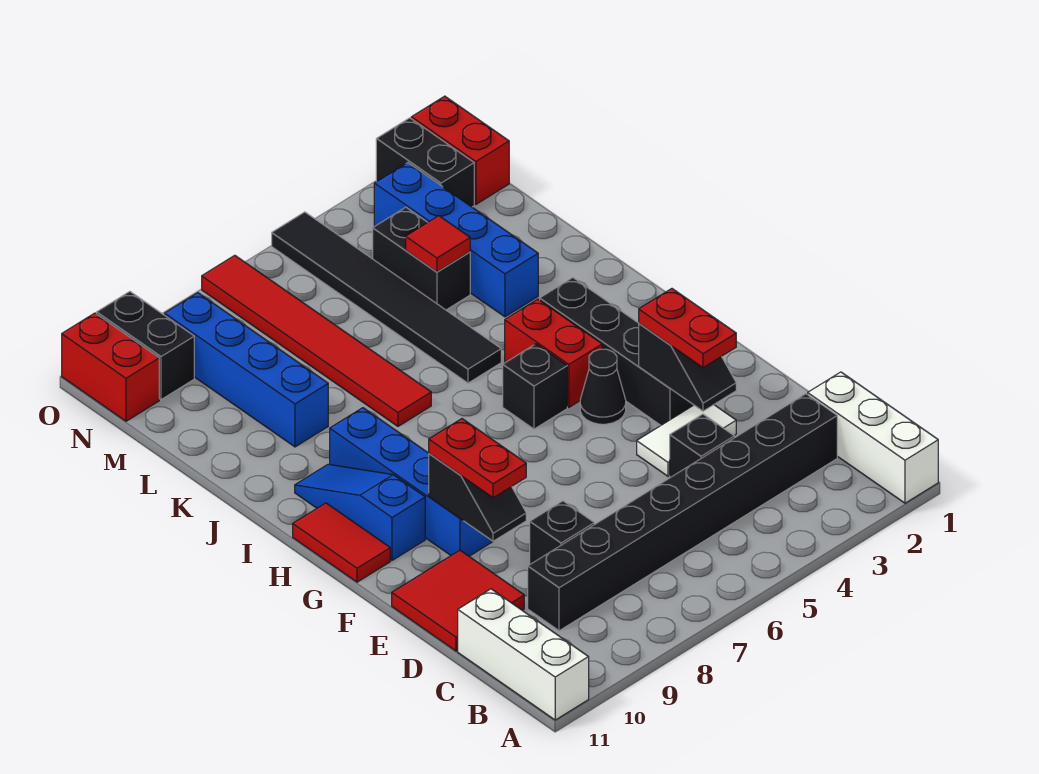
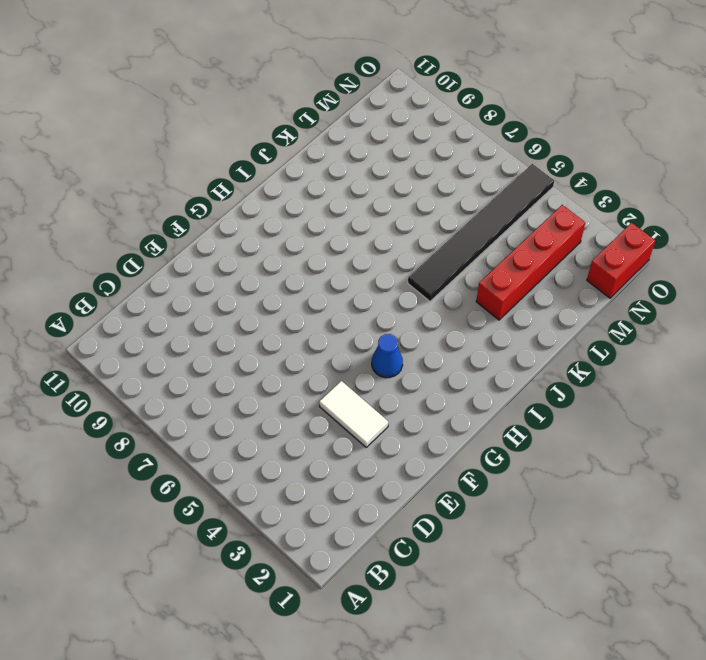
blue 1x1 cone [372,334,403,378] -> black 1x1 cone [580,349,626,424]
red 1x4 brick [476,205,585,320] -> blue 1x4 brick [374,163,538,317]
none -> white 1x3 brick [808,372,938,503]
none -> white 1x3 brick [458,589,589,720]
none -> black 1x8 brick [528,394,837,631]

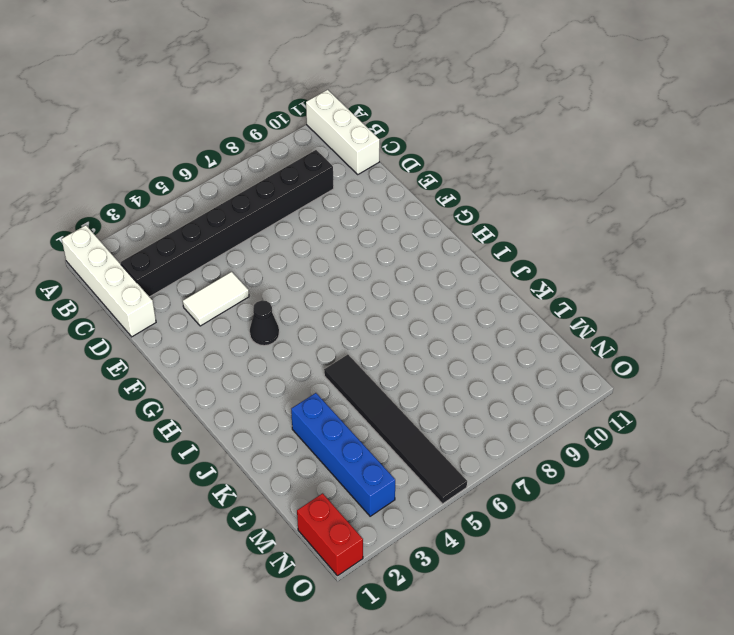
white 1x4 brick [62,225,156,337] -> white 1x3 brick [808,372,938,503]
none -> black 1x1 brick [670,414,734,477]
none -> black 1x1 brick [530,501,594,564]
none -> red 2x2 tile [392,550,524,651]

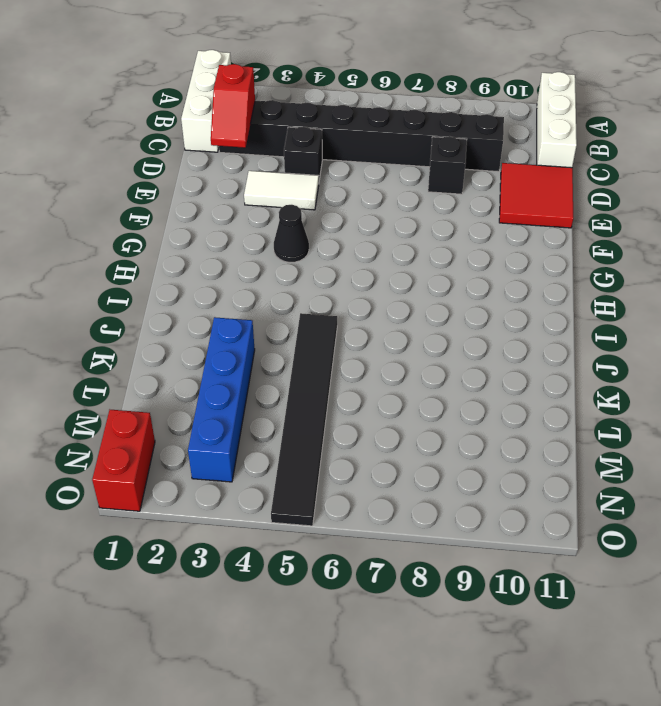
red 1x2 slope [211,64,255,148] -> none
none -> black 1x4 brick [540,278,693,425]
none -> blue 1x4 brick [330,408,493,556]
none -> blue 1x3 slope [295,464,425,560]

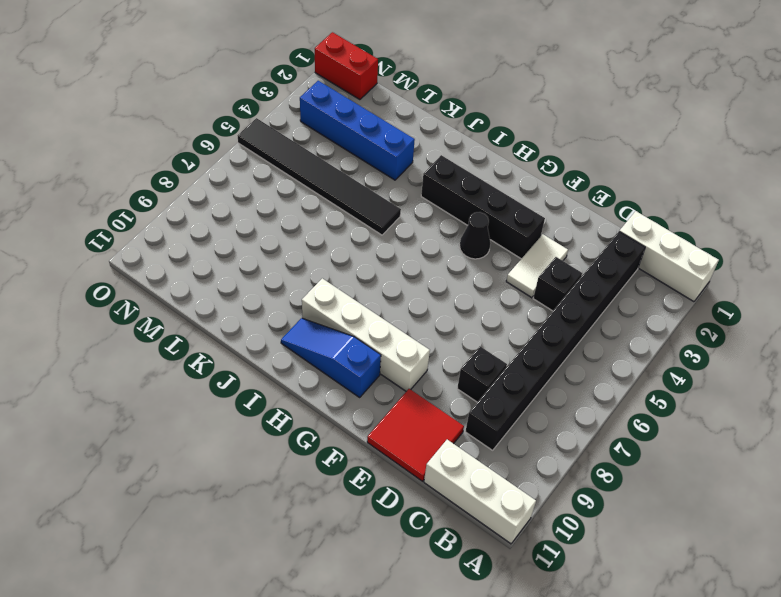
white 1x4 brick [302,278,430,391] -> blue 1x4 brick [330,408,493,556]
none -> red 1x2 tile [293,503,390,582]
none -> red 1x2 brick [505,299,602,407]
none -> black 1x1 brick [503,344,567,429]

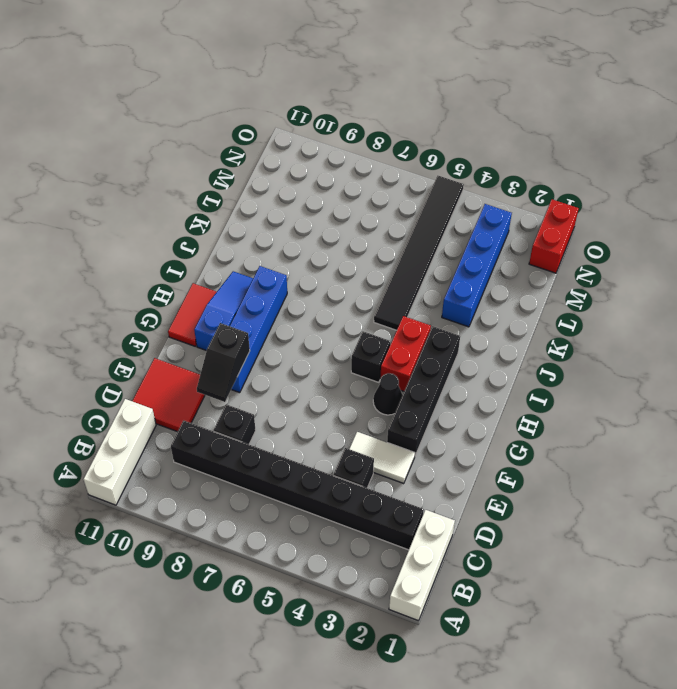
none -> red 1x6 tile [202,255,431,426]
none -> blue 1x4 brick [165,293,328,447]
none -> black 1x2 brick [373,207,470,310]

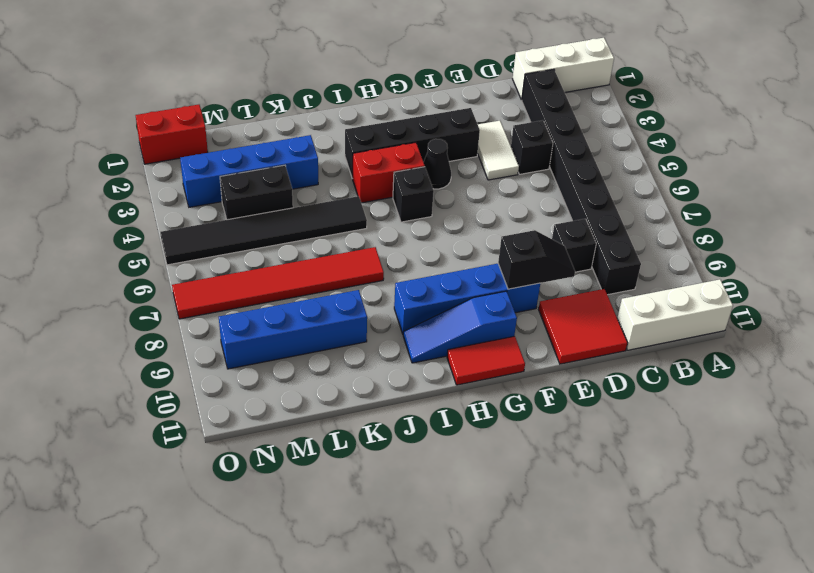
none -> black 1x2 brick [376,118,474,207]
none -> black 1x2 brick [97,292,194,400]
none -> red 1x2 brick [62,313,159,421]

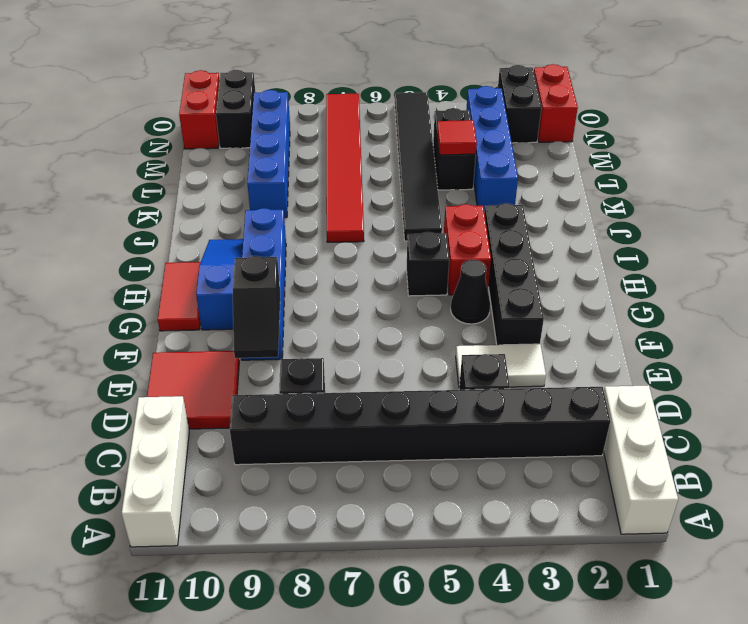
none -> black 1x2 slope [639,324,736,411]
none -> red 1x2 plate [639,289,736,368]
none -> red 1x2 plate [429,419,526,498]

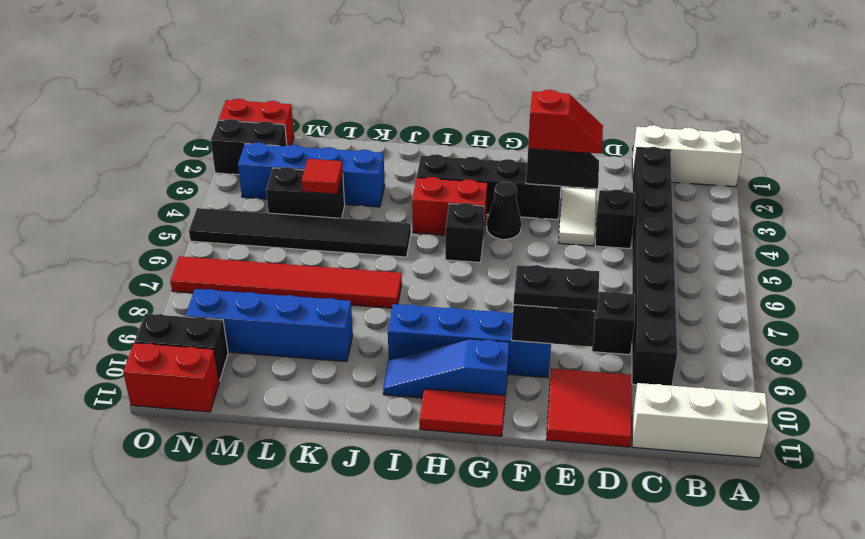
red 1x2 slope [528,90,603,154] -> red 1x2 plate [639,289,736,368]
black 1x2 plate [514,265,599,311] -> red 1x2 plate [429,419,526,498]

